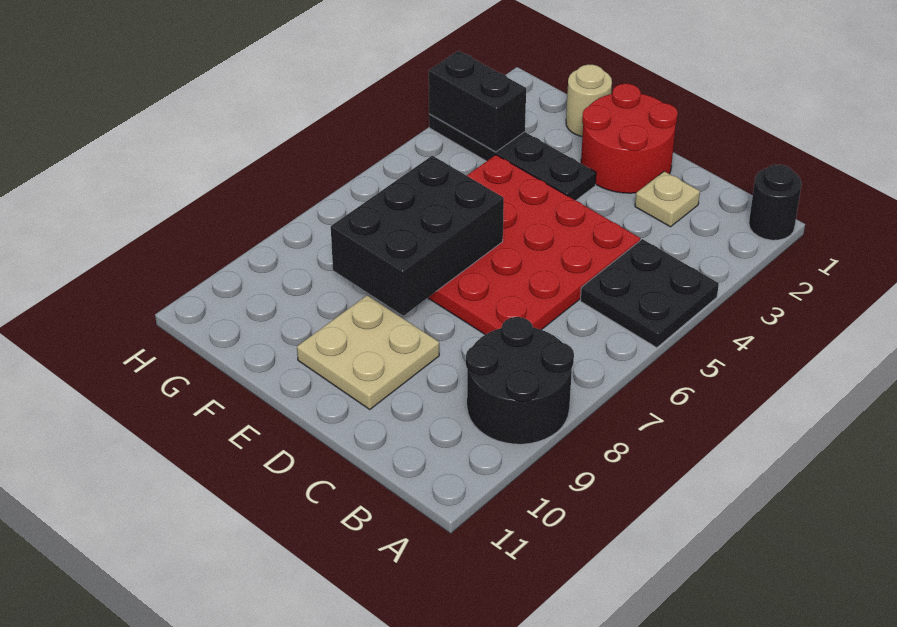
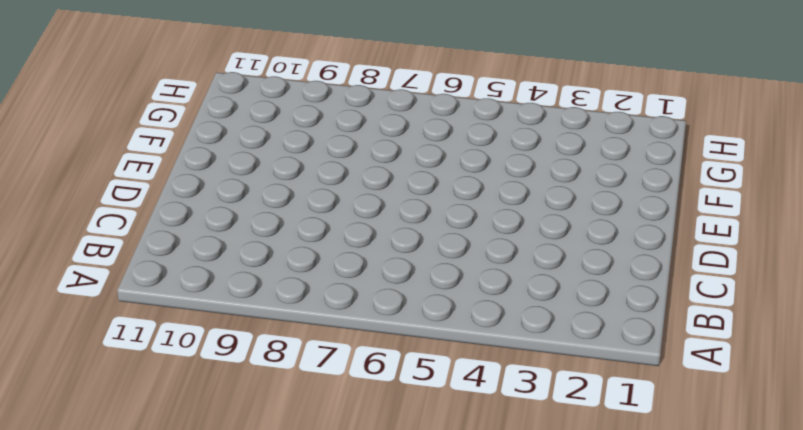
none -> black 1x1 round brick [749,165,802,240]
none -> black 2x2 plate [580,239,719,348]

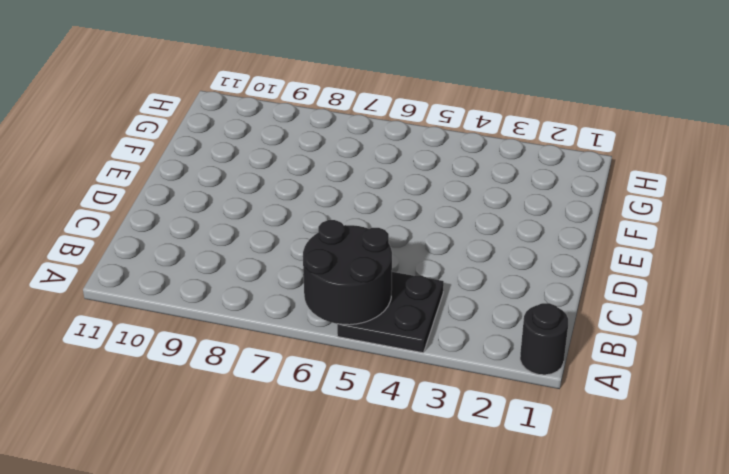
black 2x2 round brick [303,220,392,325] -> black 2x2 round brick moved to [466,317,574,444]
none -> tan 1x1 plate [635,171,700,227]
none -> red 4x4 plate [428,155,640,335]

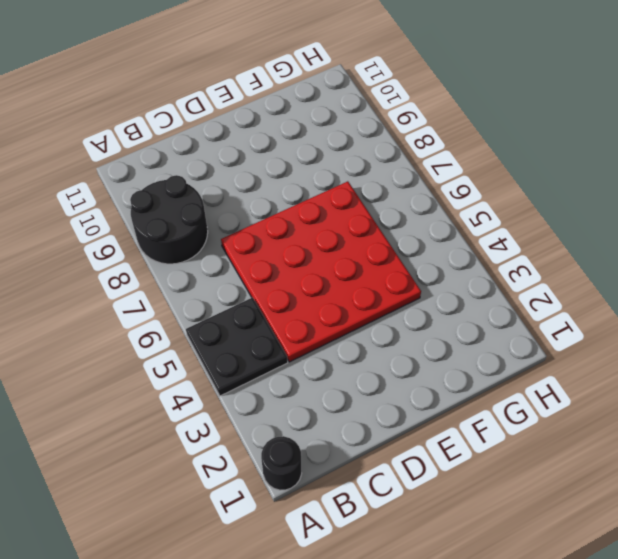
none -> tan 1x1 plate [635,171,700,227]
none -> red 2x2 round brick [581,84,678,193]

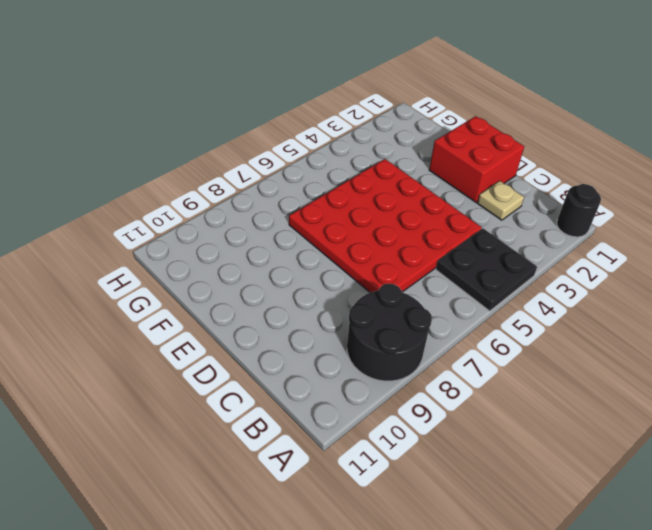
red 2x2 brick [429,116,524,202] -> red 2x2 round brick [581,84,678,193]
none -> tan 2x2 plate [297,295,439,409]
none -> black 1x4 plate [429,114,596,201]

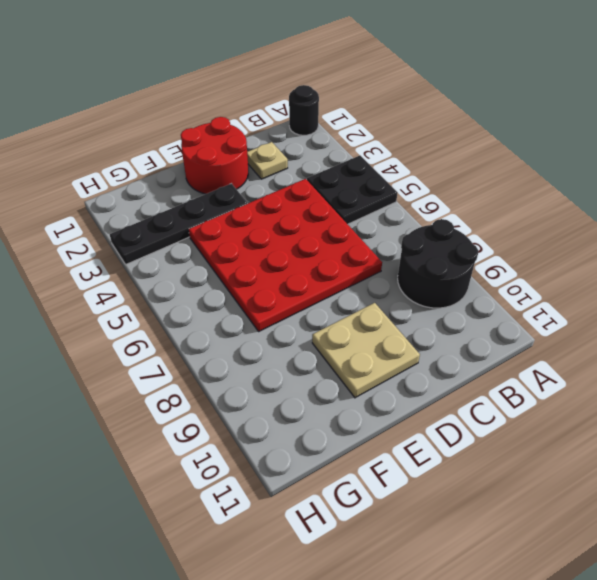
none -> tan 1x1 round brick [566,65,612,136]
none -> black 2x3 brick [331,156,504,316]

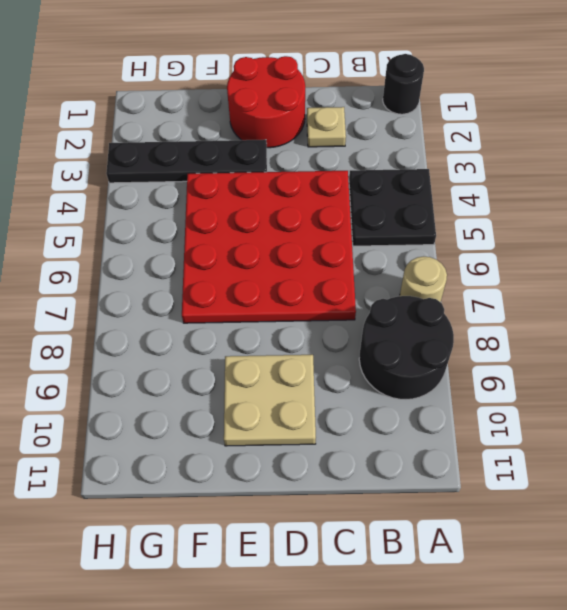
tan 1x1 round brick [400,256,447,302] -> tan 1x1 round brick moved to [566,65,612,136]
none -> black 2x3 brick [331,156,504,316]
none -> black 1x2 brick [429,51,526,152]

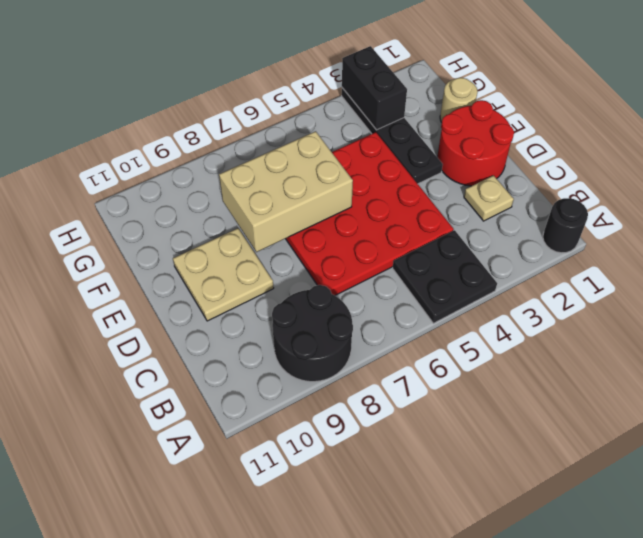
tan 2x3 brick [219,131,353,252] -> black 2x3 brick [331,156,504,316]

